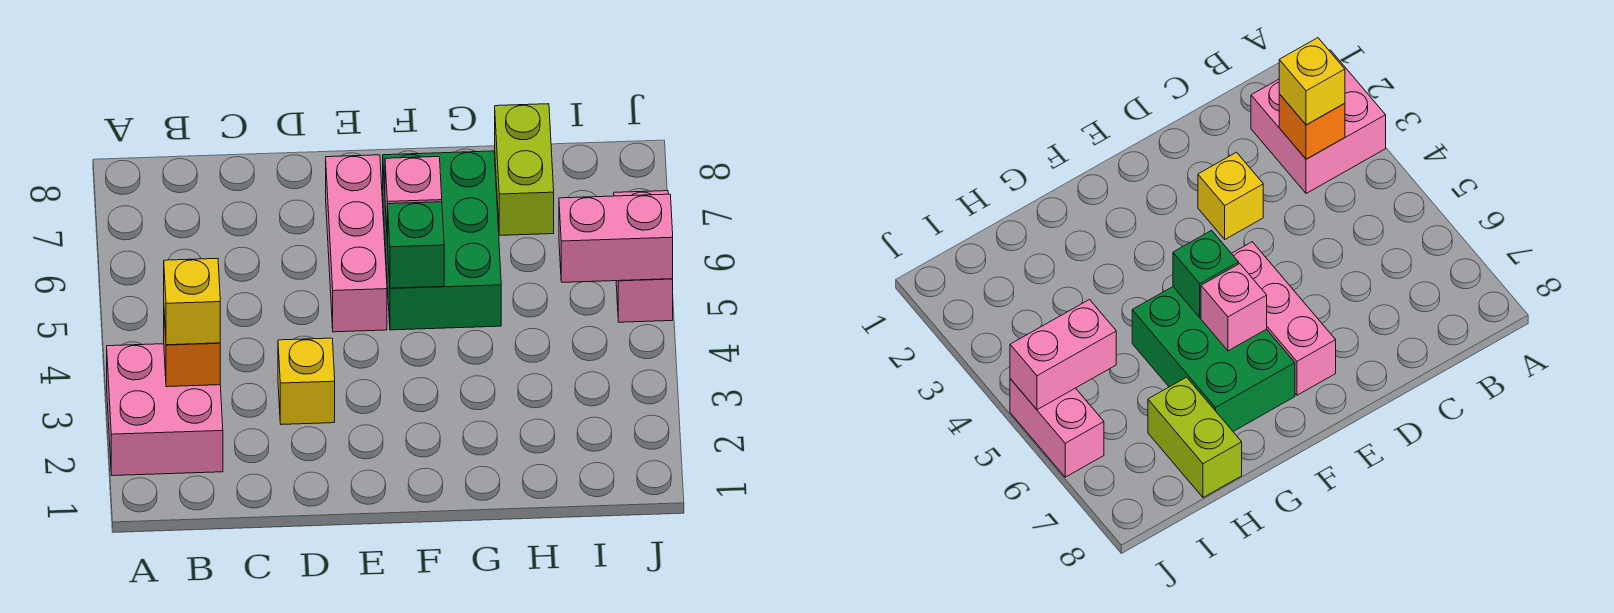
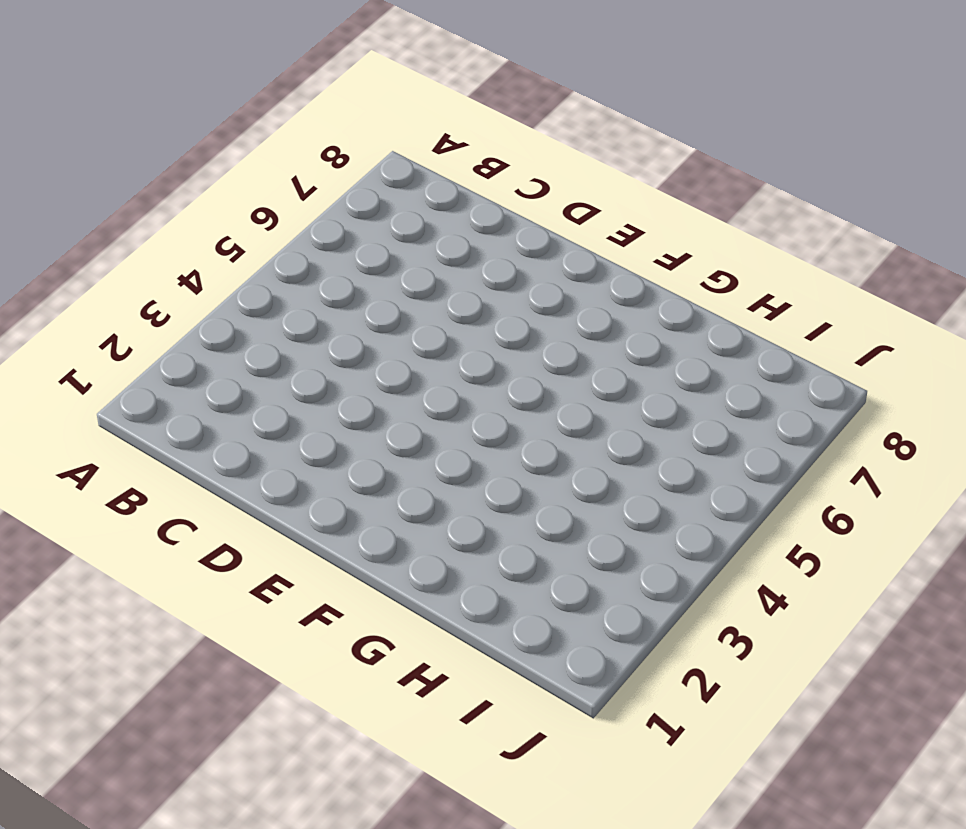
none -> pink 2x2 brick [107,344,223,476]
none -> yellow 1x1 brick [278,338,335,424]

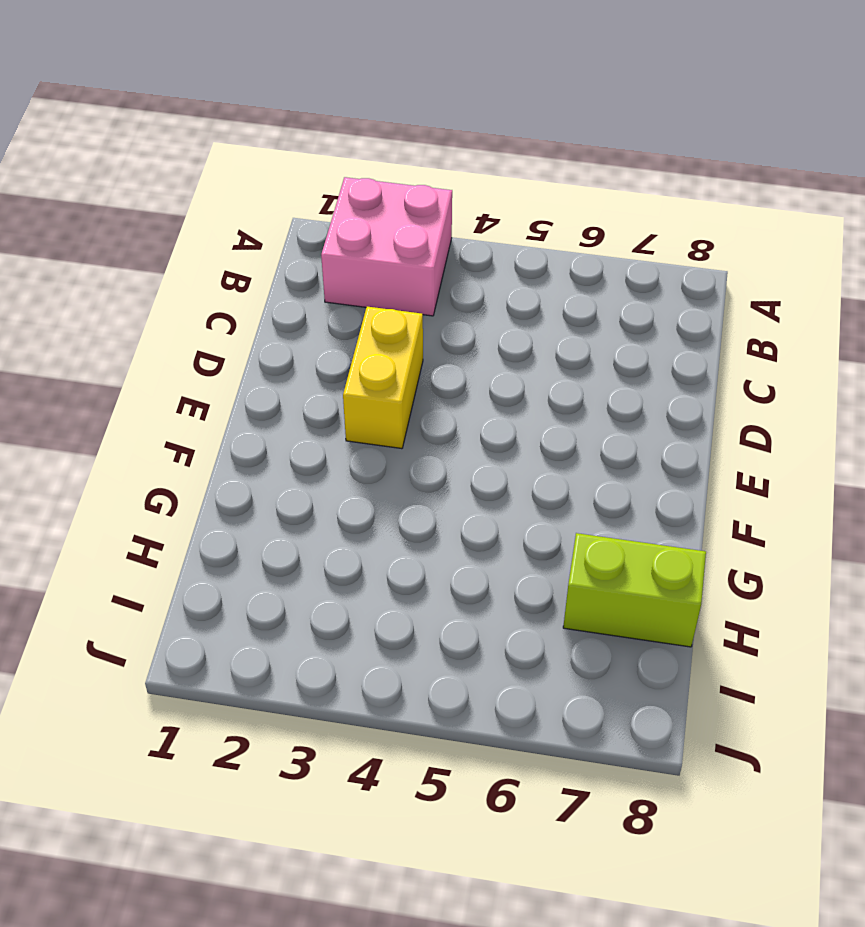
yellow 1x2 brick [343,307,423,449] -> yellow 1x1 brick [278,338,335,424]
none -> pink 1x3 brick [326,155,387,332]
none -> green 2x3 brick [383,151,501,330]

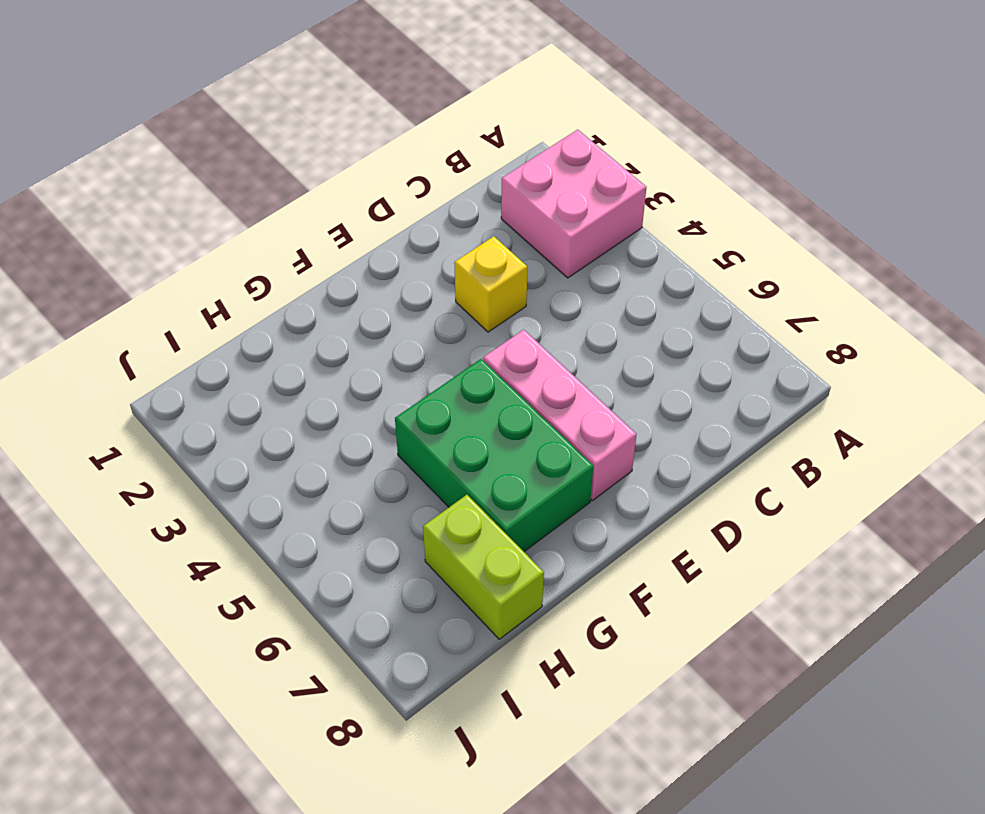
none -> pink 1x2 brick [614,191,673,322]
none -> orange 1x1 brick [164,316,220,387]

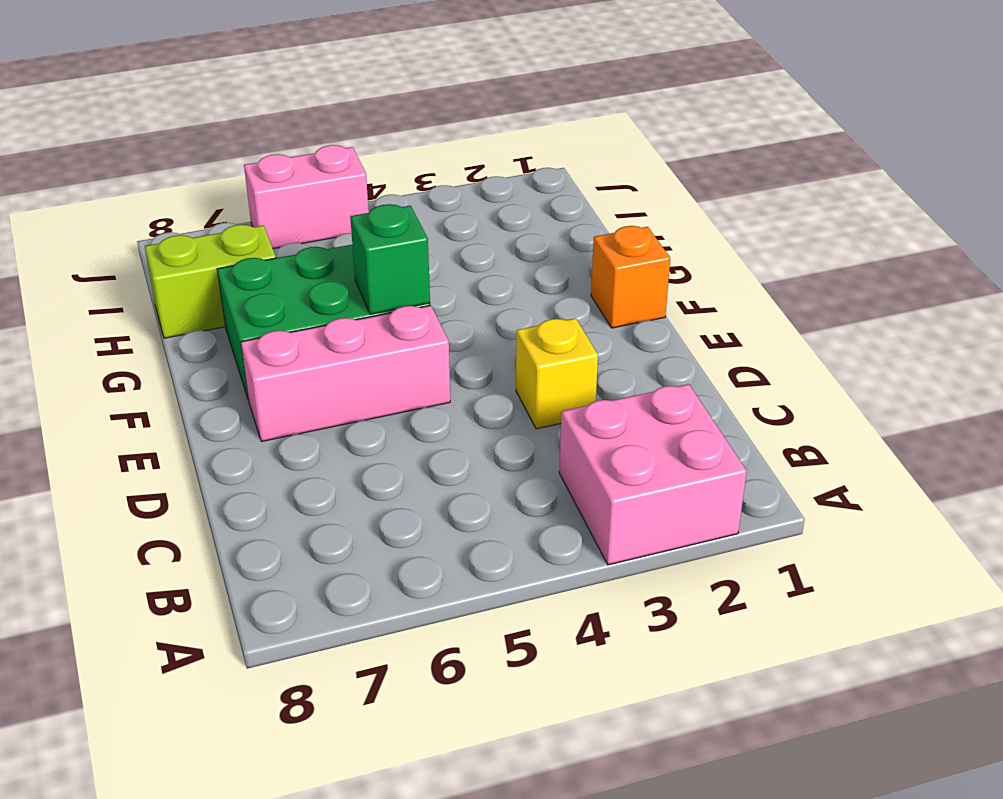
orange 1x1 brick [591,226,670,328] -> orange 1x1 brick moved to [164,316,220,387]
none -> pink 1x1 brick [385,157,442,243]
none -> pink 1x2 brick [559,194,673,282]

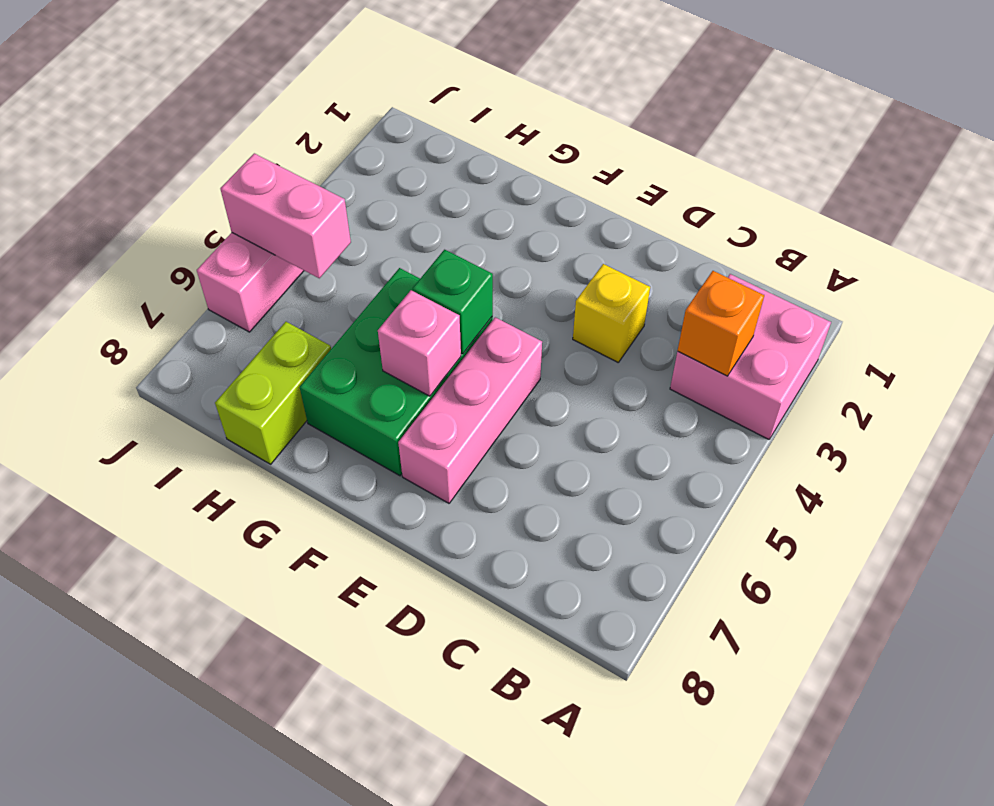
none -> yellow 1x1 brick [164,258,220,345]

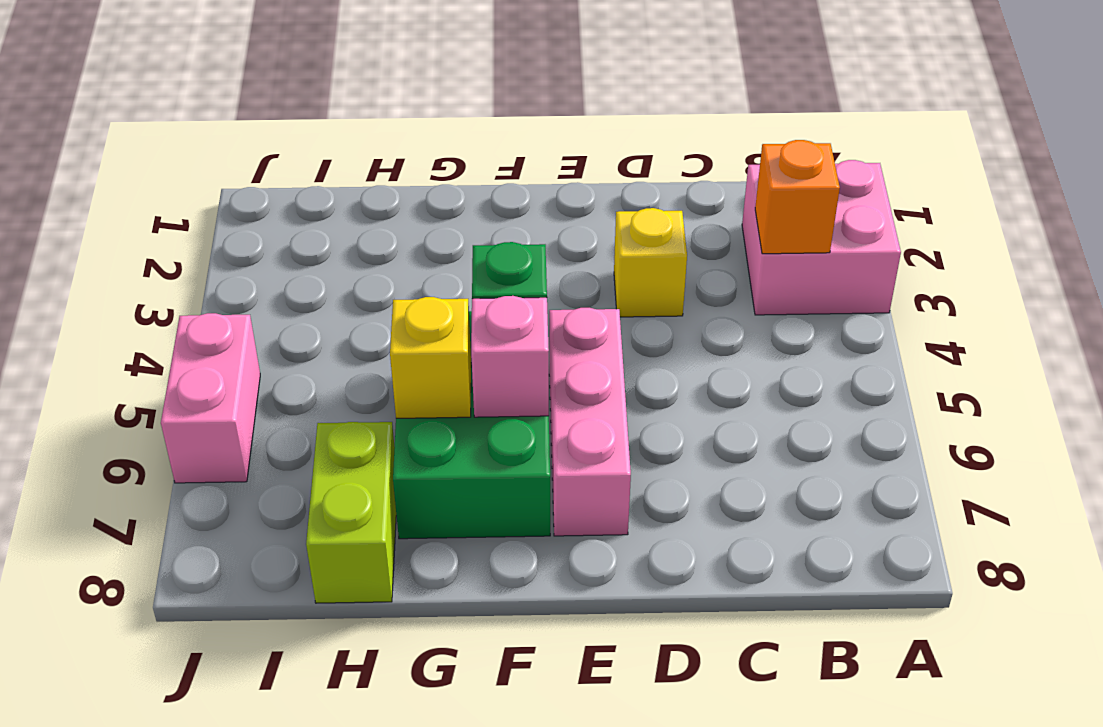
yellow 1x1 brick [390,297,471,418] -> yellow 1x1 brick moved to [164,258,220,345]
none -> pink 1x2 brick [559,194,673,282]

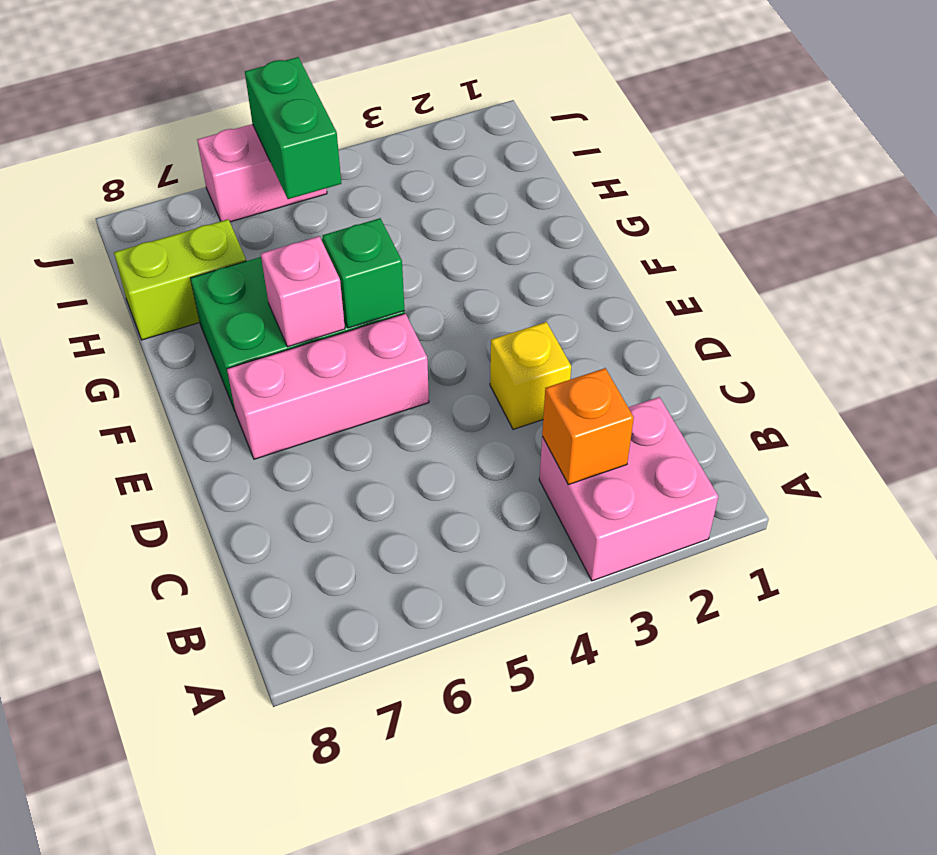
green 1x2 brick [245,57,341,199] -> pink 1x2 brick [559,194,673,282]
none -> yellow 1x1 brick [164,258,220,345]

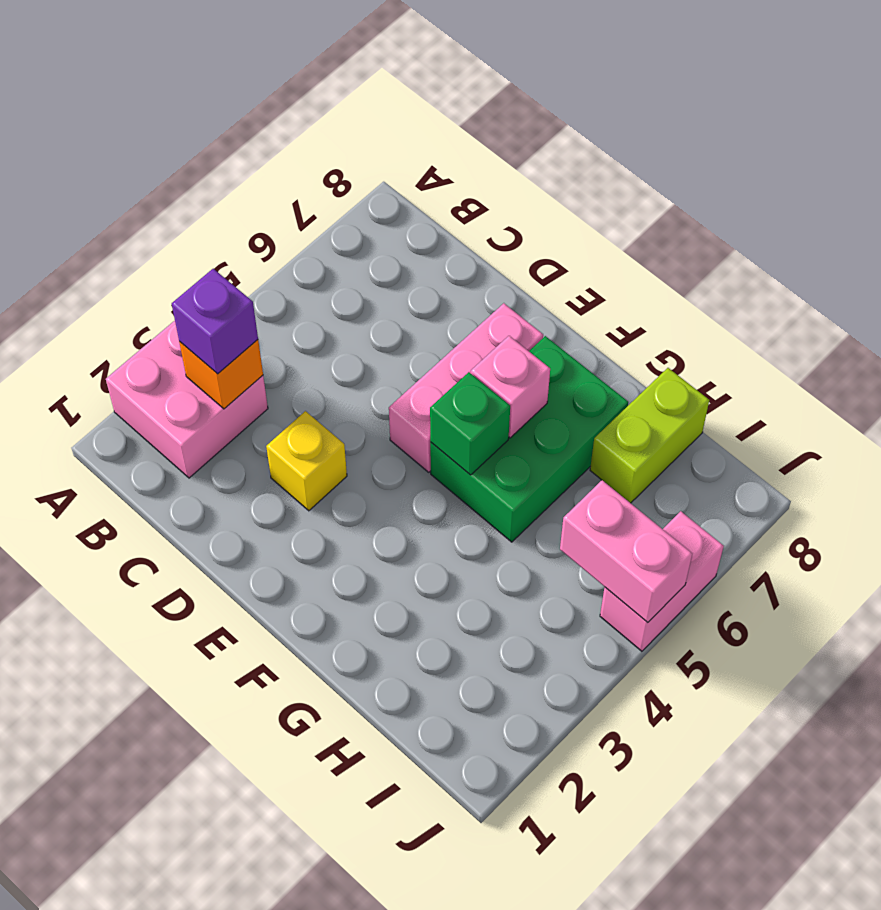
purple 1x1 brick [172,269,258,374] -> yellow 1x1 brick [164,258,220,345]

